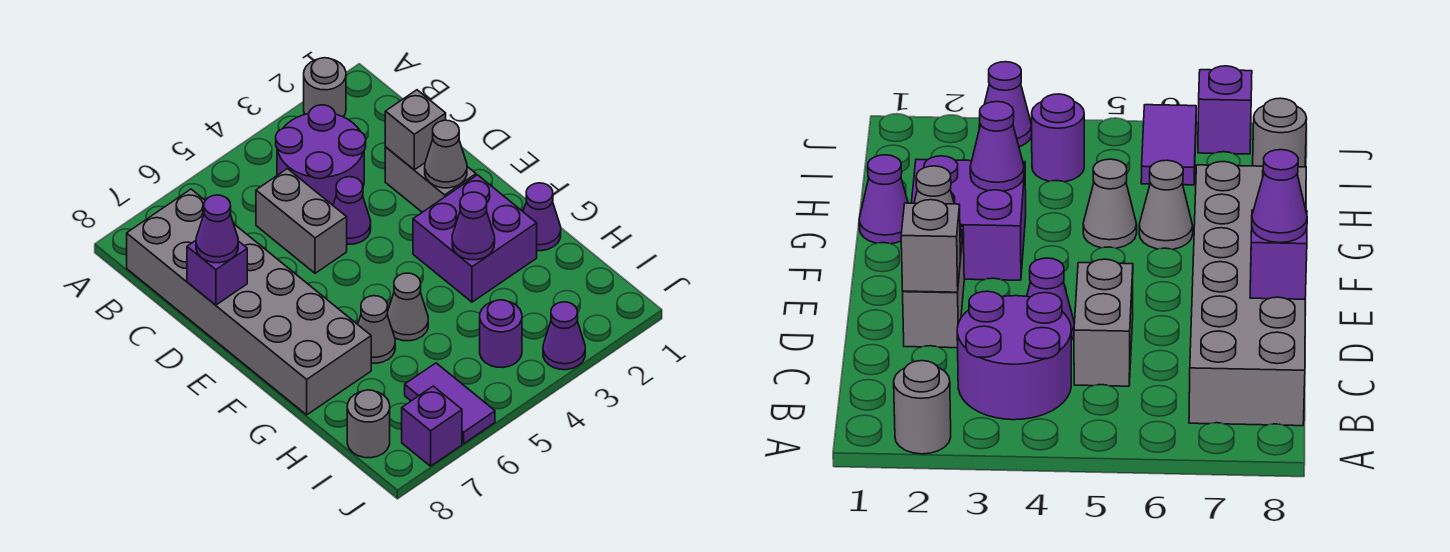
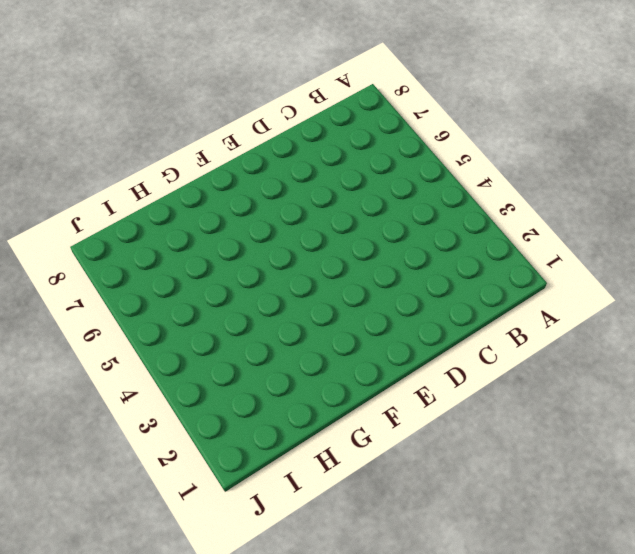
none -> grey 1x1 round brick [304,58,346,117]
none -> purple 2x2 round brick [276,105,366,205]
none -> grey 2x6 brick [127,189,371,415]

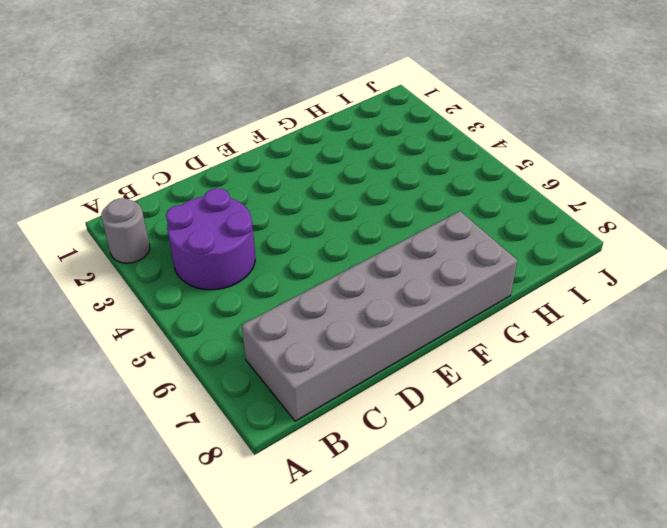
none -> grey 1x2 brick [256,169,347,273]
none -> grey 1x2 brick [385,147,476,212]
none -> purple 1x1 cone [333,177,371,244]

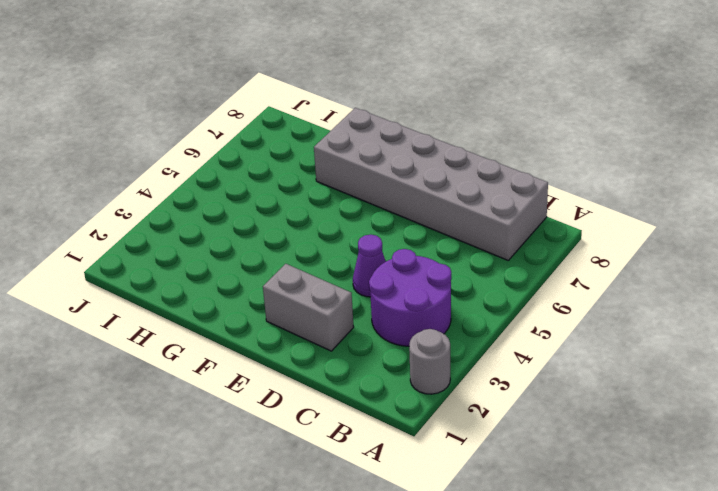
none -> grey 1x2 brick [256,169,347,273]
none -> purple 2x2 brick [413,175,537,302]
none -> purple 1x1 cone [523,183,561,251]

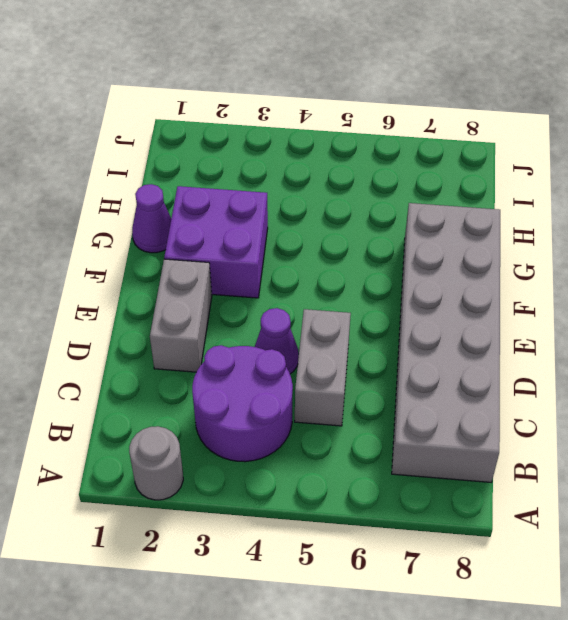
none -> grey 1x1 cone [387,273,428,341]
none -> grey 1x1 cone [358,296,395,363]
none -> purple 1x1 round brick [480,300,522,368]

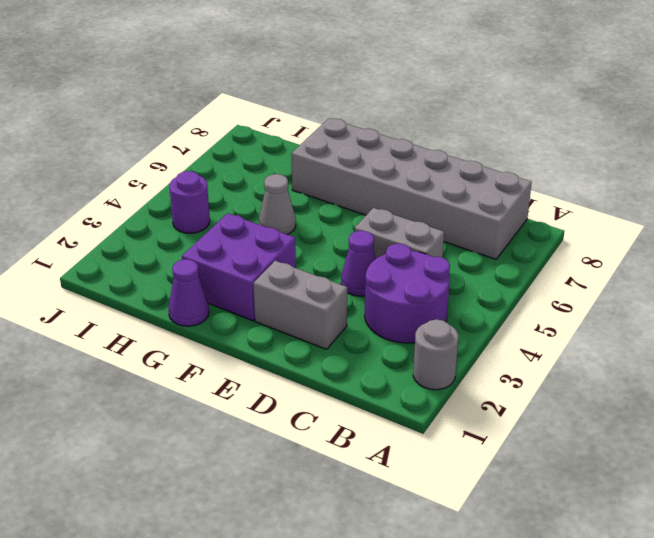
none -> grey 1x1 cone [358,296,395,363]
none -> purple 1x2 tile [405,363,495,444]
none -> grey 1x1 round brick [347,390,390,458]

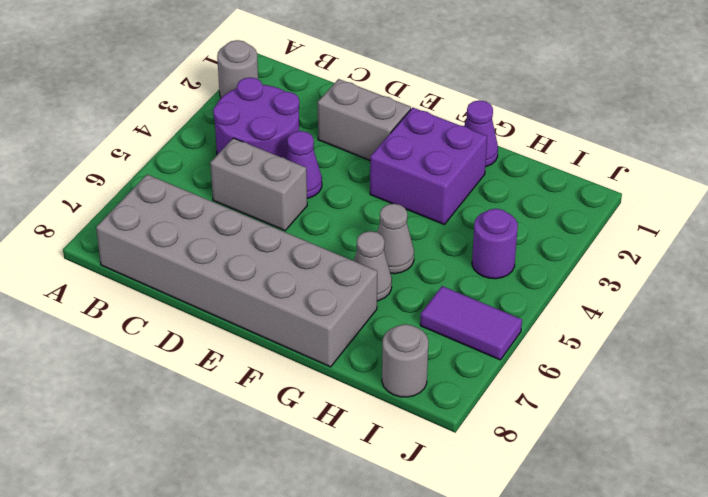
none -> purple 1x1 cone [543,302,585,370]
none -> purple 1x1 brick [402,386,462,466]
none -> grey 1x1 brick [385,90,446,170]

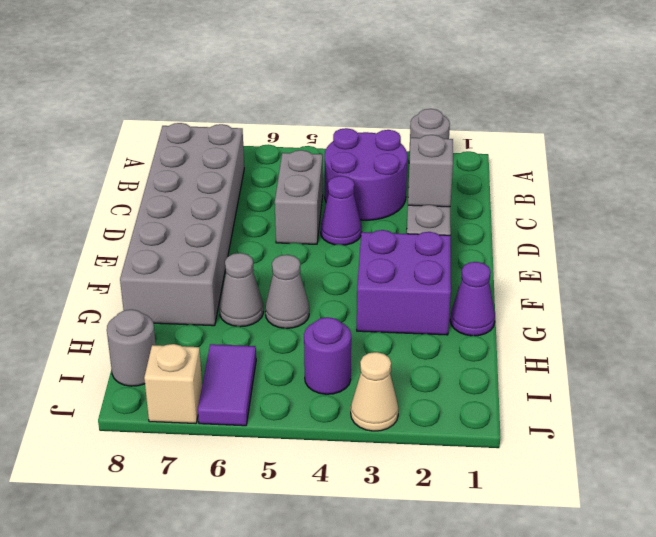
tan 1x1 cone [351,352,399,431] -> purple 1x1 cone [543,302,585,370]
tan 1x1 brick [144,344,202,424] -> purple 1x1 brick [402,386,462,466]
none -> purple 1x1 brick [187,241,247,305]
none -> grey 1x1 cone [425,120,467,188]
none -> purple 1x1 cone [452,192,495,260]

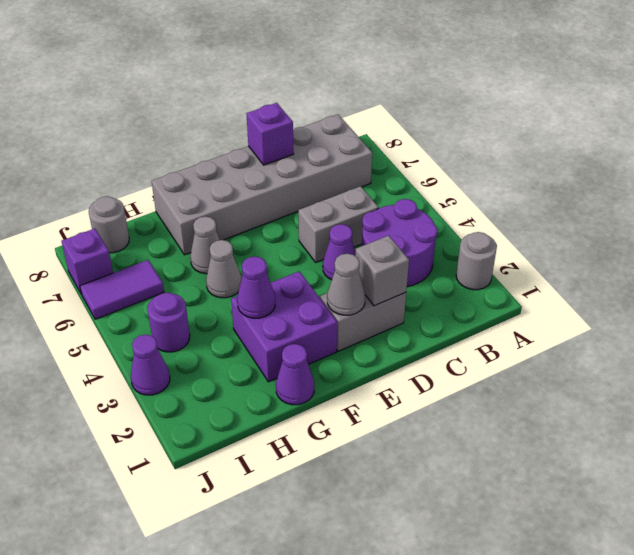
none -> purple 1x1 cone [196,195,238,263]

